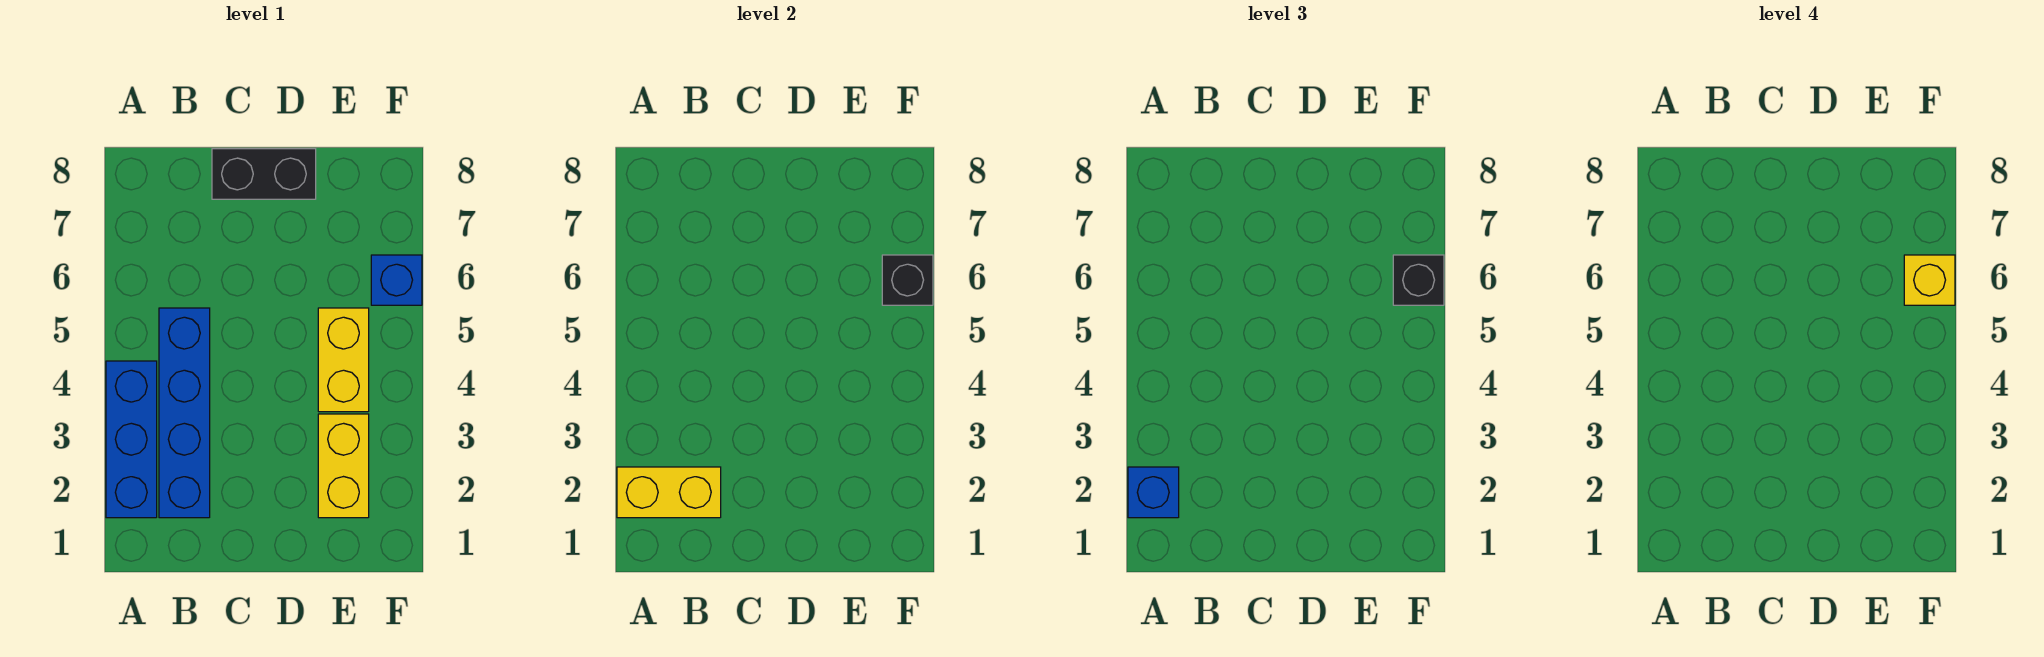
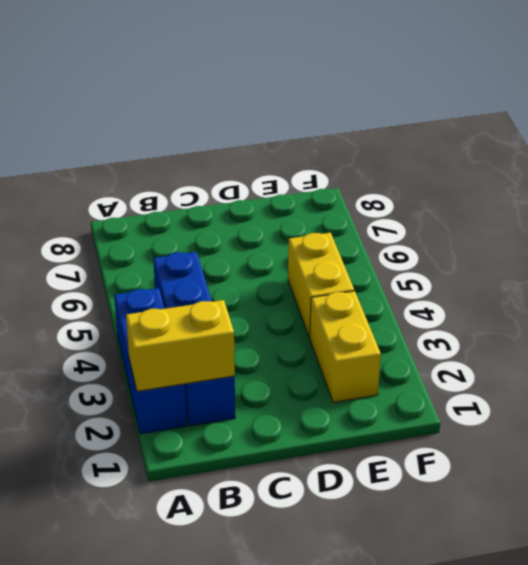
none -> black 1x2 brick [212,149,316,199]
none -> blue 1x1 brick [371,255,422,305]

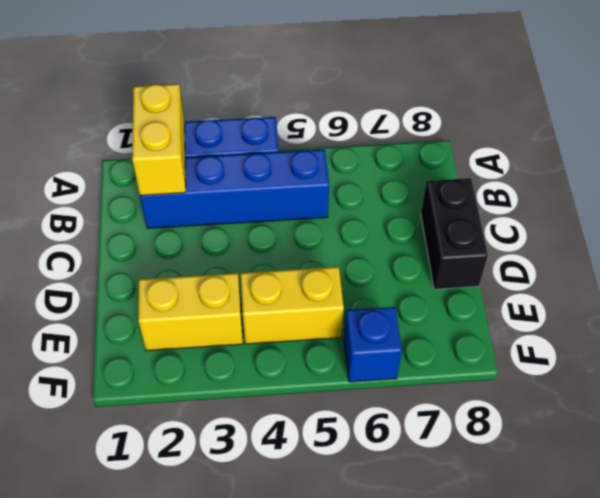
none -> black 1x1 brick [882,255,933,305]
none -> blue 1x1 brick [1128,467,1179,518]

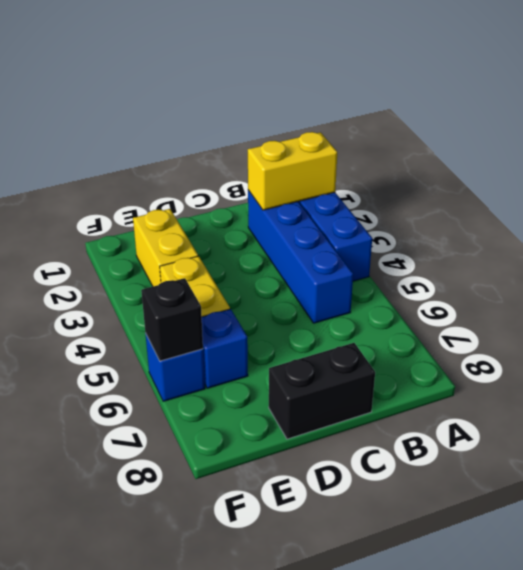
blue 1x1 brick [202,309,248,388] -> blue 1x1 brick moved to [1128,467,1179,518]
none -> black 1x1 brick [1393,255,1444,305]
none -> yellow 1x1 brick [1904,255,1955,305]

